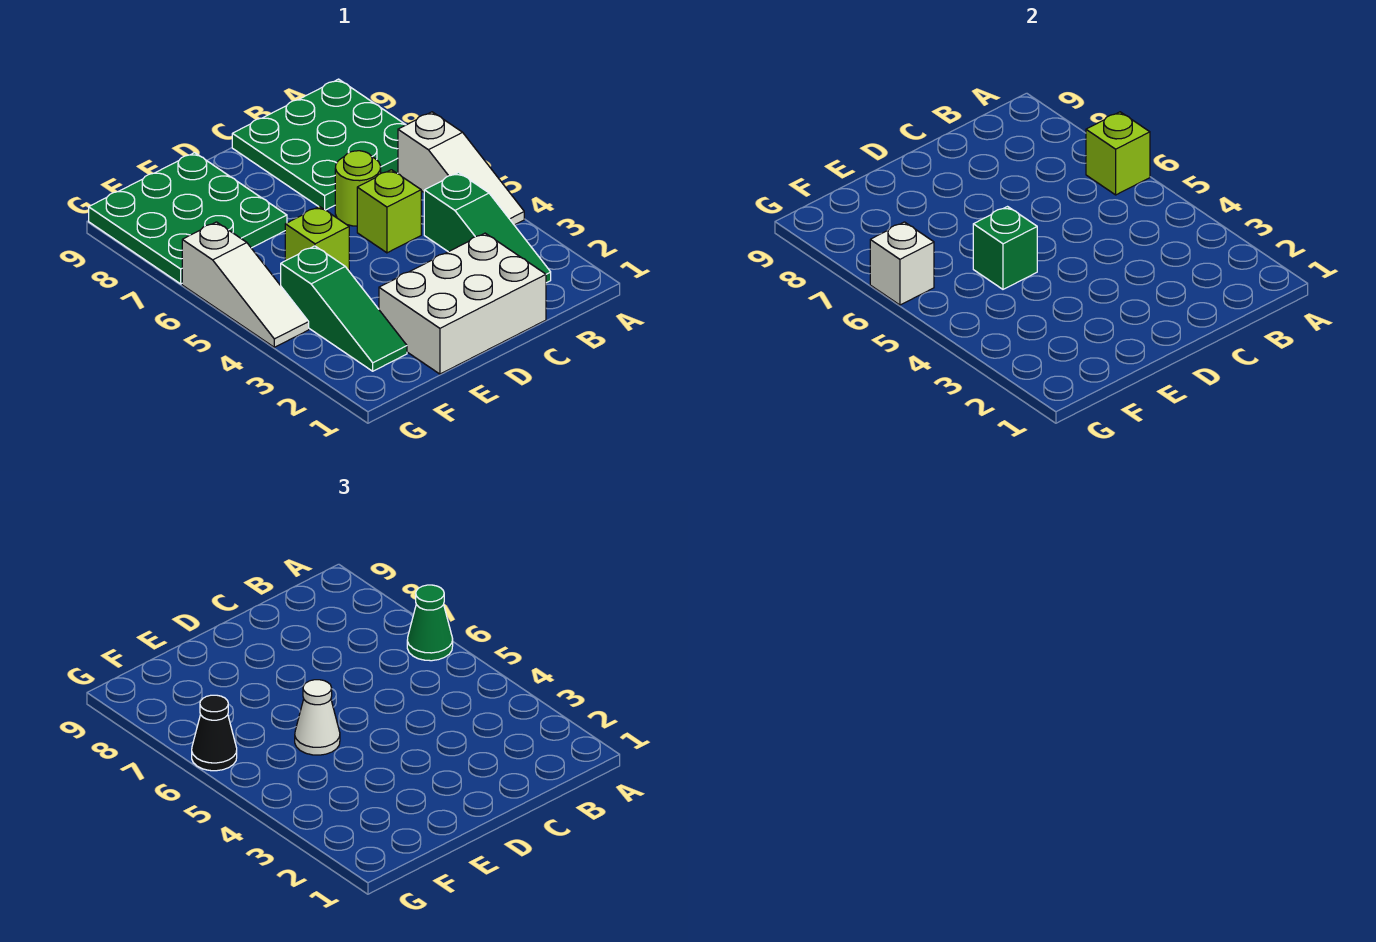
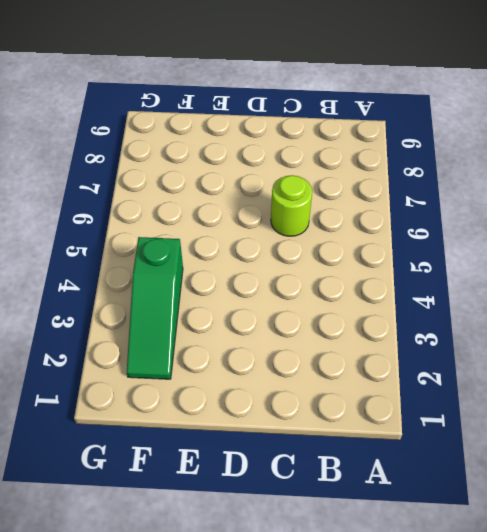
none -> white 1x3 slope [398,112,524,225]
none -> green 3x3 plate [232,79,405,210]
none -> green 1x3 slope [424,173,551,283]

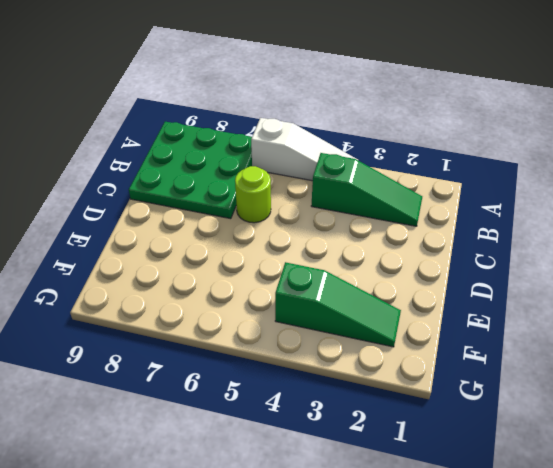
none -> white 2x3 brick [379,233,546,374]
none -> lime 1x1 brick [357,170,421,253]
none -> lime 1x1 brick [285,207,349,271]

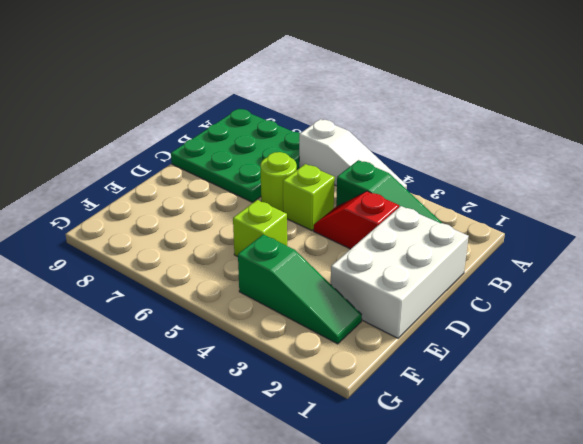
red 1x2 slope [313,191,399,249] -> none
none -> green 3x3 plate [89,153,287,284]
none -> white 1x3 slope [182,222,309,347]
none -> lime 1x1 brick [1086,112,1150,195]

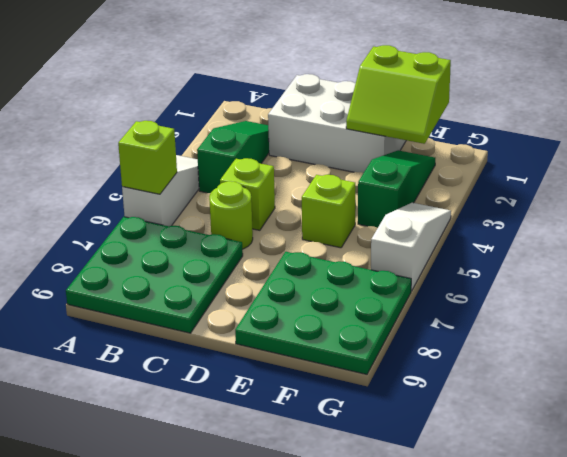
lime 2x2 slope [346,45,451,144] -> none
none -> green 1x1 brick [973,207,1037,289]
none -> white 1x1 brick [870,222,934,305]
none -> green 1x1 cone [407,585,453,661]

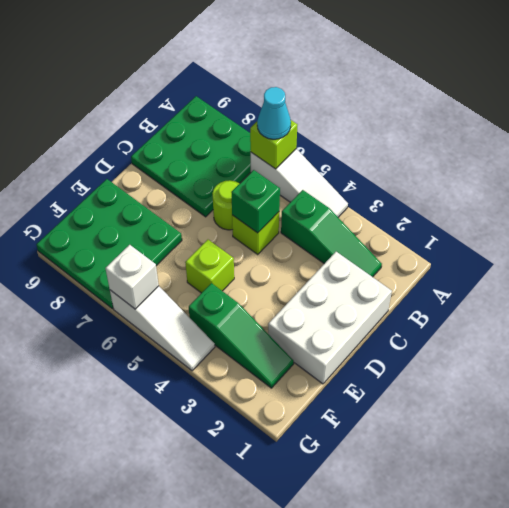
cyan 1x1 cone [257,87,291,139] -> green 1x1 cone [407,585,453,661]
green 1x1 brick [231,170,280,233] -> green 1x1 brick moved to [973,207,1037,289]
none -> white 1x1 cone [295,680,340,755]
none -> black 1x1 cone [192,695,237,771]

